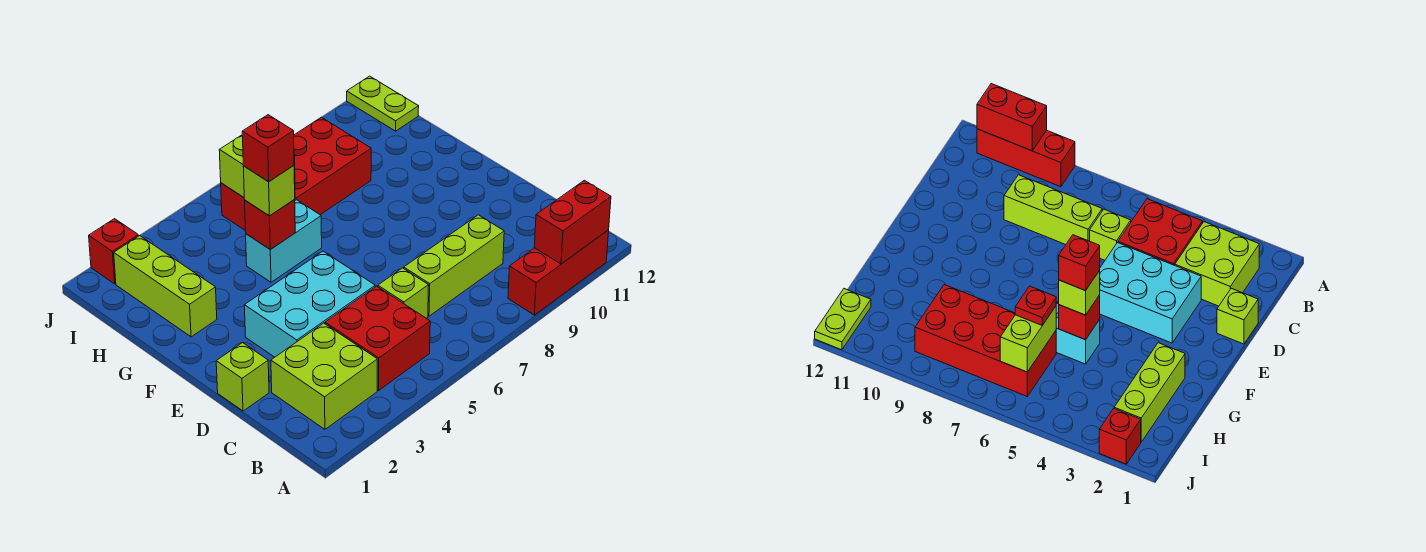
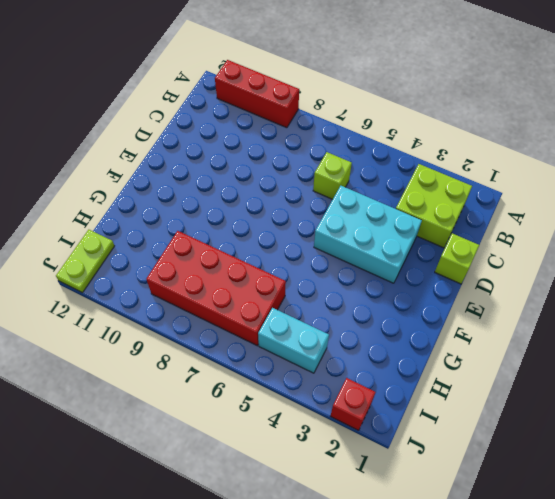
cyan 1x2 brick [258,308,329,373] -> cyan 1x2 brick moved to [246,200,322,282]
none -> red 2x2 brick [325,286,430,391]
none -> lime 1x3 brick [404,215,504,316]
none -> lime 1x3 brick [114,236,217,337]

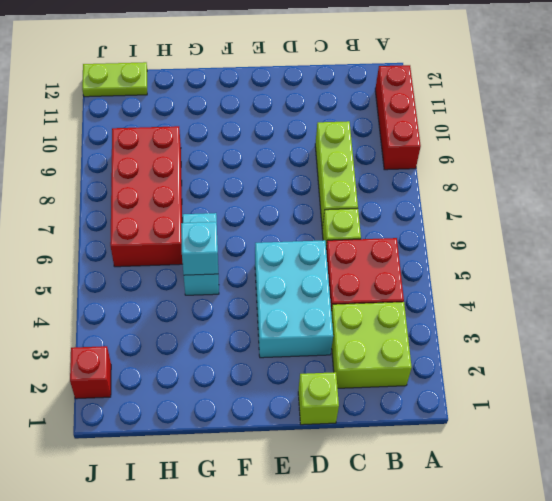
cyan 1x1 brick [181,222,218,275] -> red 1x1 brick [245,200,295,249]
none -> lime 1x3 brick [114,236,217,337]
none -> red 1x2 brick [534,180,611,264]
none -> lime 1x2 brick [219,135,295,197]

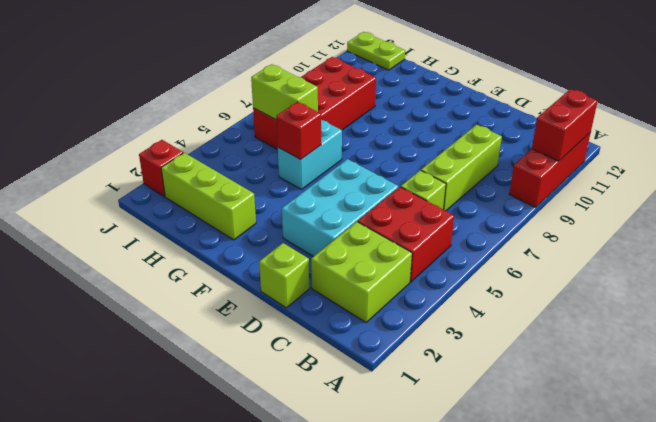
none -> lime 1x1 brick [243,166,295,216]
none -> red 1x1 plate [1015,286,1056,325]
none -> red 1x1 brick [242,115,294,182]

